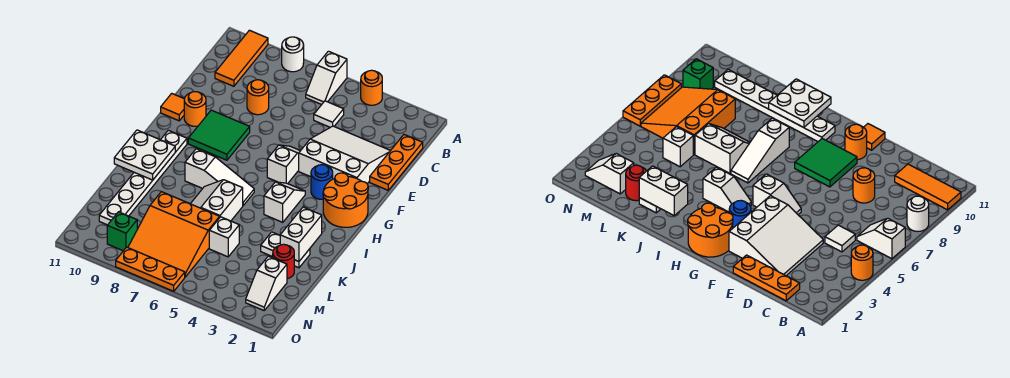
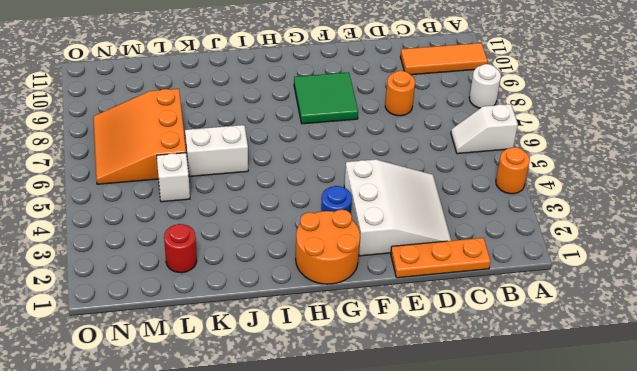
none -> white 1x1 tile [314,101,344,127]
none -> white 1x2 slope [267,145,300,184]
none -> orange 1x1 round brick [184,92,206,126]

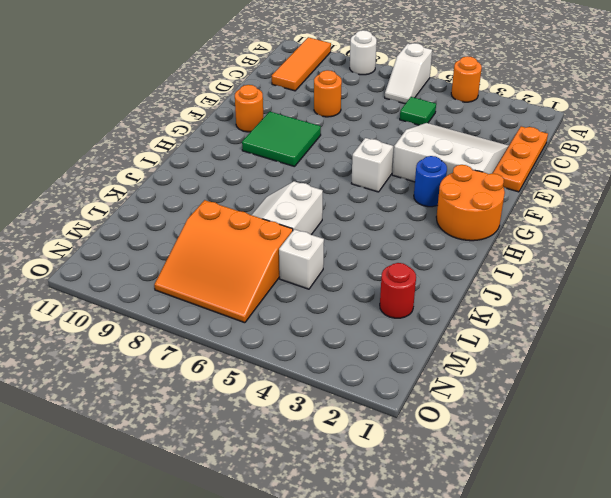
green 1x1 tile [400,97,436,125] -> white 1x1 tile [314,101,344,127]
none -> orange 1x1 tile [161,93,184,121]
none -> white 1x2 slope [264,182,305,222]
none -> white 1x6 plate [99,130,187,225]

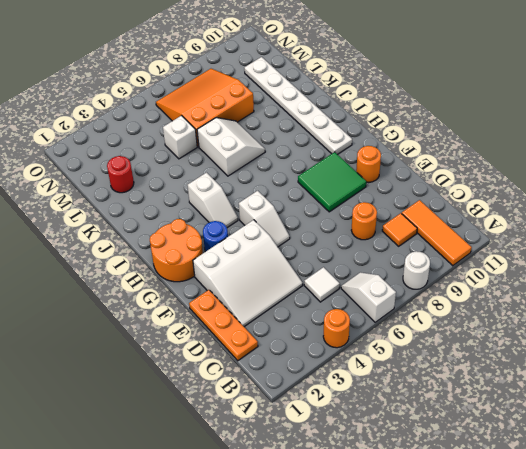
orange 1x1 tile [382,213,417,246] -> orange 1x1 tile moved to [161,93,184,121]
none -> white 1x3 slope [185,149,254,205]
none -> white 1x2 plate [261,232,310,268]
none -> white 1x2 slope [246,256,287,310]

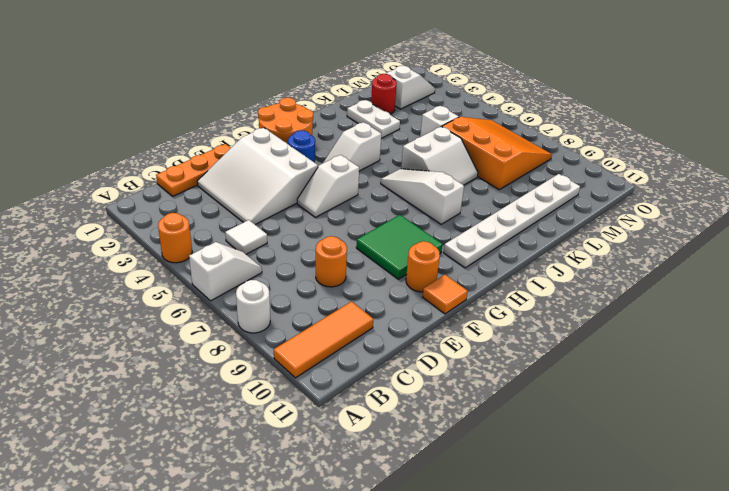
none -> green 1x1 brick [107,212,137,251]
none -> orange 1x3 plate [116,247,185,291]
none -> white 2x2 plate [114,130,175,180]

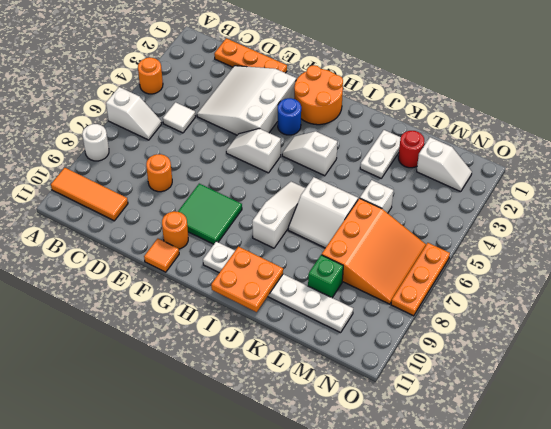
orange 2x2 plate [211,247,283,312] -> white 2x2 plate [114,130,175,180]
green 1x1 brick [308,255,343,298] -> green 1x1 brick moved to [107,212,137,251]
none -> white 1x2 brick [280,207,322,262]

